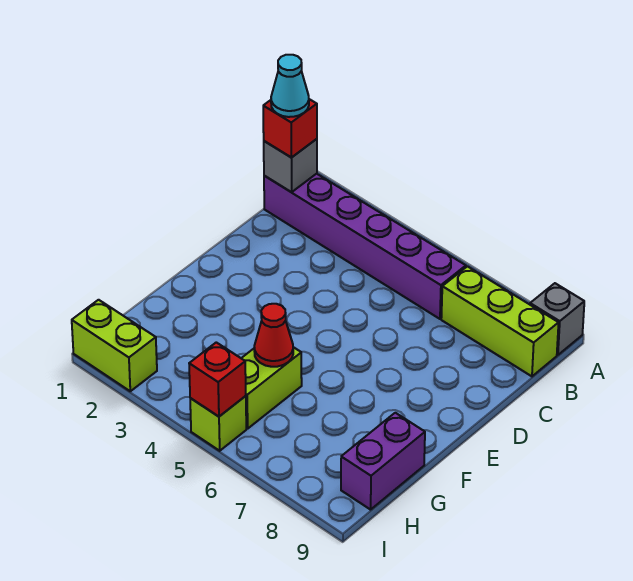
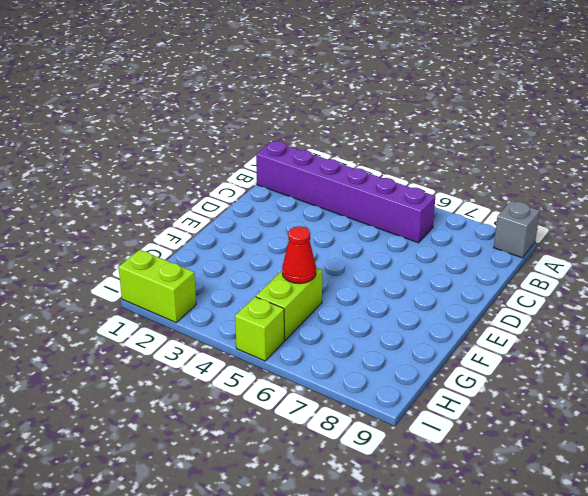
none -> lime 1x3 brick [441,266,559,376]
none -> purple 1x2 brick [341,413,425,510]
none -> grey 1x1 brick [264,139,317,192]

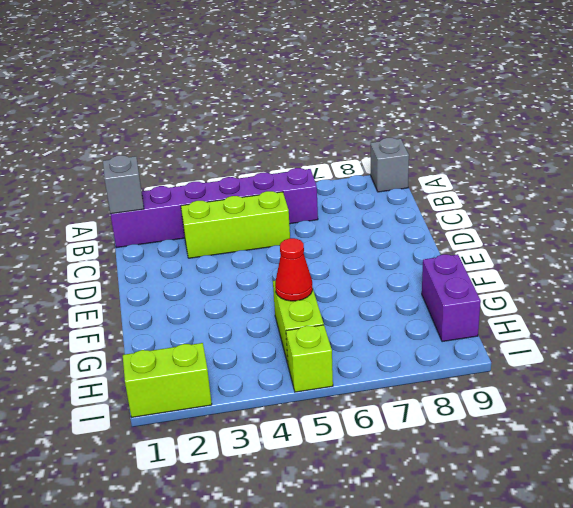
lime 1x3 brick [181,191,290,258] -> lime 1x3 brick moved to [441,266,559,376]
none -> red 1x1 brick [189,342,246,417]
none -> red 1x1 brick [263,99,317,158]
none -> cyan 1x1 cone [271,55,309,117]

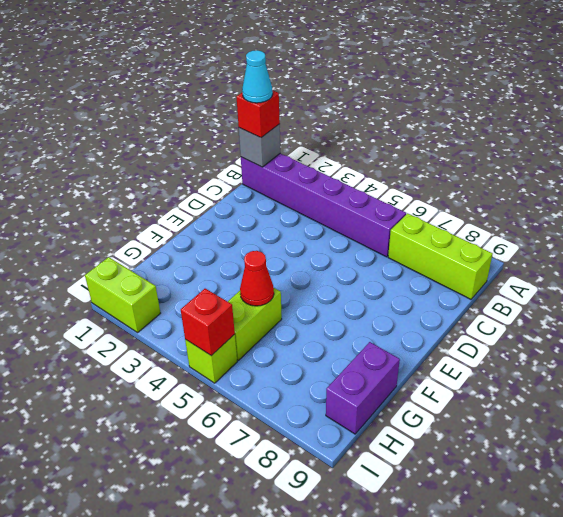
none -> grey 1x1 brick [530,283,584,355]

